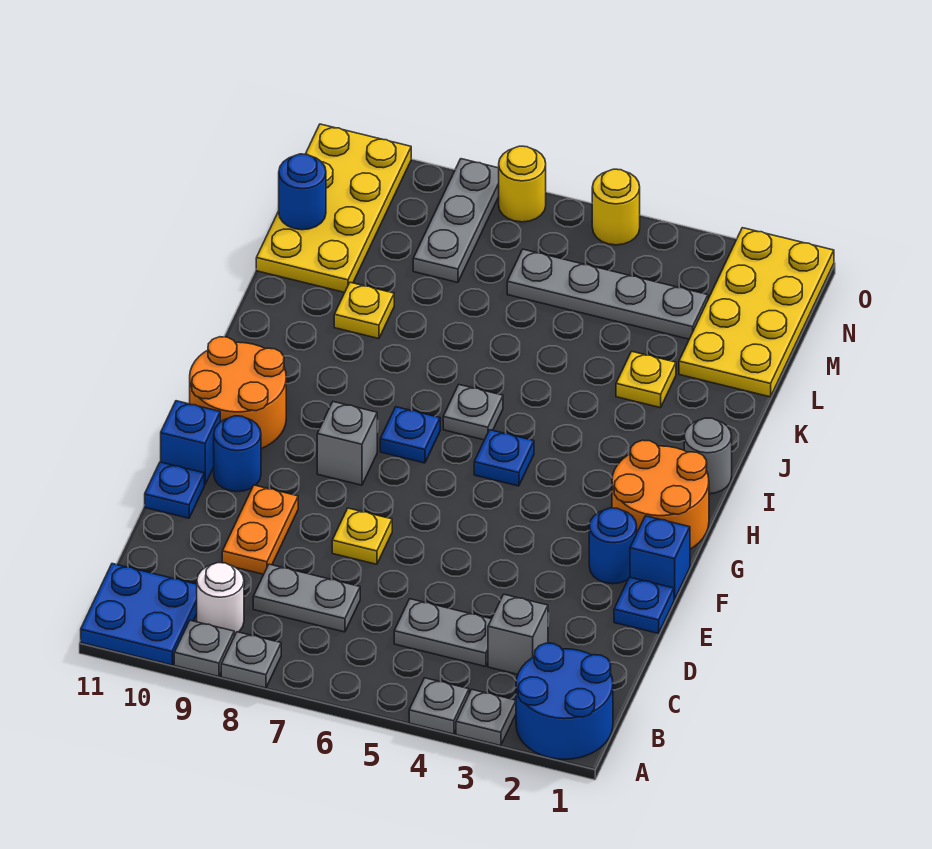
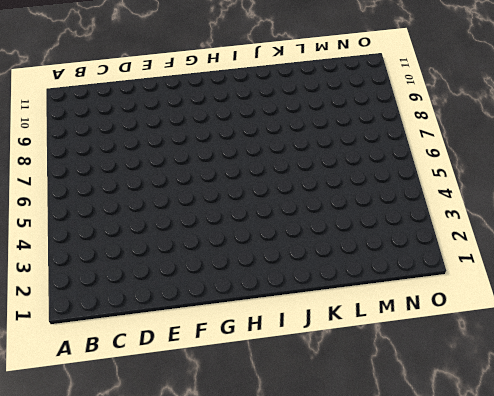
none -> blue 2x2 round brick [516,643,613,759]
none -> grey 1x1 plate [456,689,516,746]
none -> grey 1x1 plate [409,678,469,734]
none -> grey 1x1 plate [221,632,281,688]

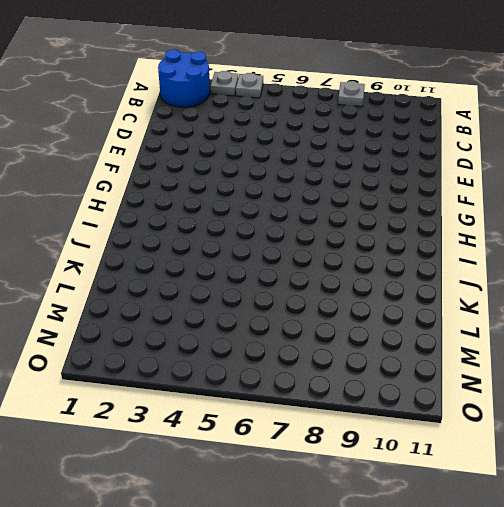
none -> grey 1x1 plate [174,620,234,677]
none -> blue 2x2 plate [81,564,197,665]
none -> white 1x1 round brick [197,563,244,635]
none -> grey 1x1 brick [488,594,548,674]

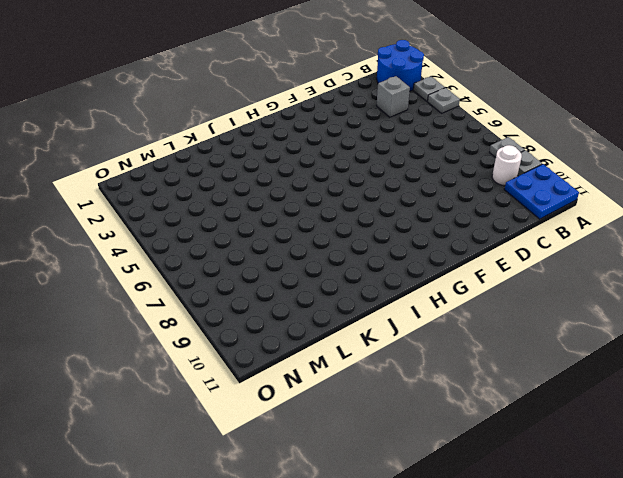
none -> grey 1x2 plate [394,599,491,667]
none -> grey 1x2 plate [253,564,360,632]
none -> orange 1x2 plate [222,485,298,574]
none -> blue 1x1 plate [614,577,674,633]

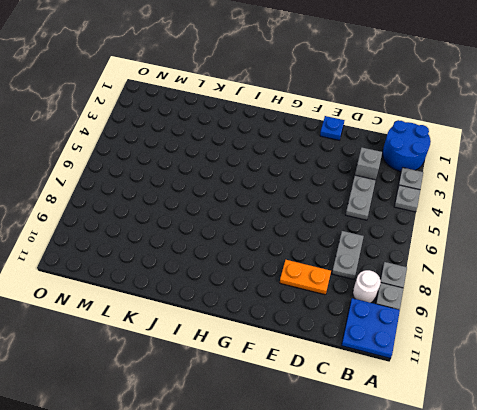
none -> yellow 1x1 plate [332,508,392,564]
none -> blue 1x1 plate [145,462,204,518]
none -> blue 1x1 brick [630,516,690,600]
none -> blue 1x1 round brick [589,508,637,584]

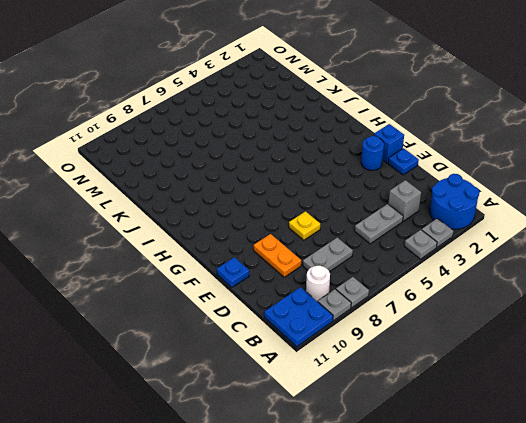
none -> blue 1x1 round brick [214,416,261,492]
none -> blue 1x1 brick [161,401,220,484]
none -> orange 2x2 round brick [612,440,709,549]
none -> grey 1x1 brick [317,402,377,485]

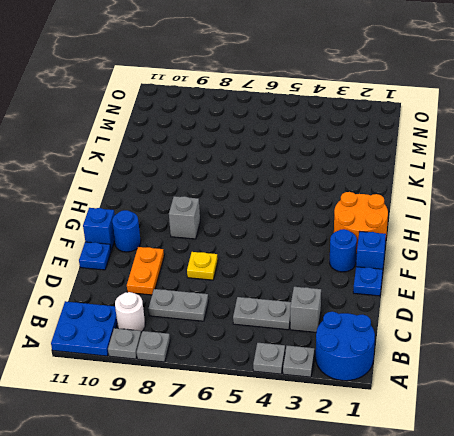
none -> orange 2x2 round brick [190,337,286,448]
none -> blue 1x1 plate [474,430,534,486]
none -> blue 1x1 plate [380,407,440,463]
none -> grey 1x1 round brick [684,418,732,494]

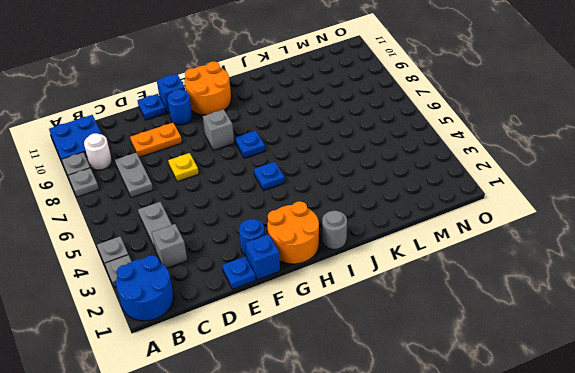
none -> grey 1x1 plate [443,385,503,440]
none -> yellow 1x1 plate [616,351,676,408]
none -> yellow 1x1 plate [334,282,394,339]
none -> yellow 2x4 plate [679,228,834,397]

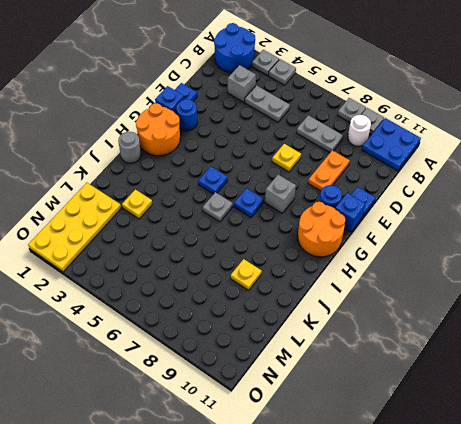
none -> yellow 2x4 plate [256,124,411,293]
none -> grey 1x4 plate [507,249,708,339]
none -> grey 1x3 plate [413,159,499,282]
none -> yellow 1x1 round brick [592,169,640,245]

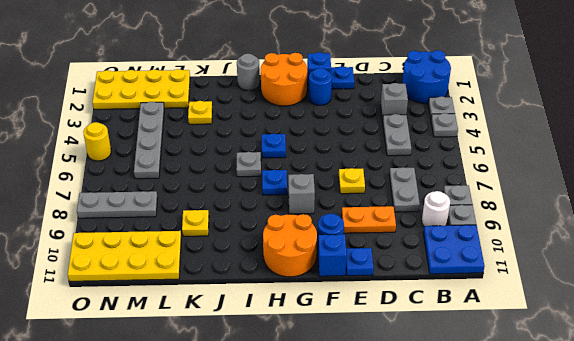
none -> yellow 1x1 round brick [499,146,546,222]
none -> blue 1x1 round brick [279,154,326,230]

